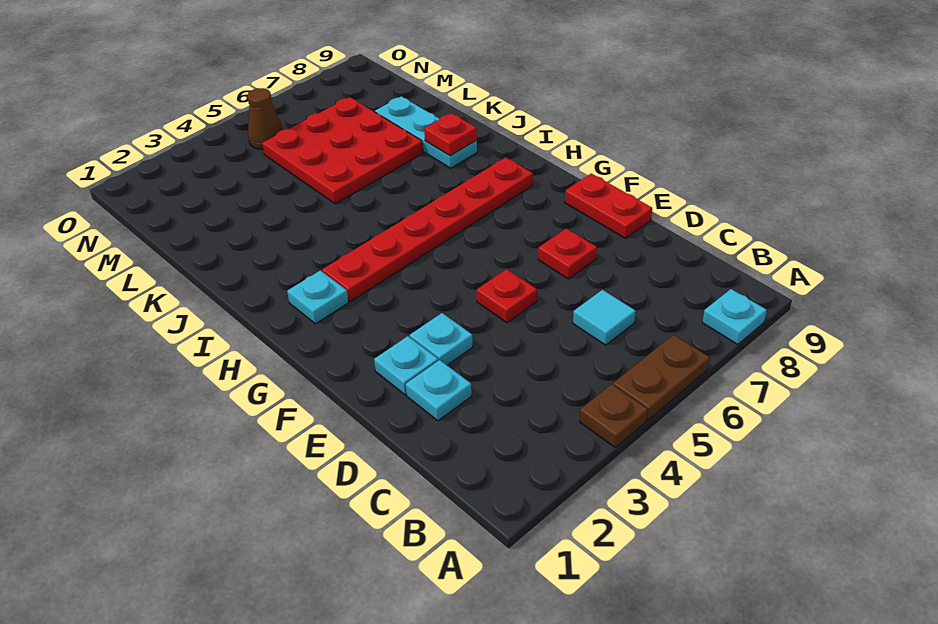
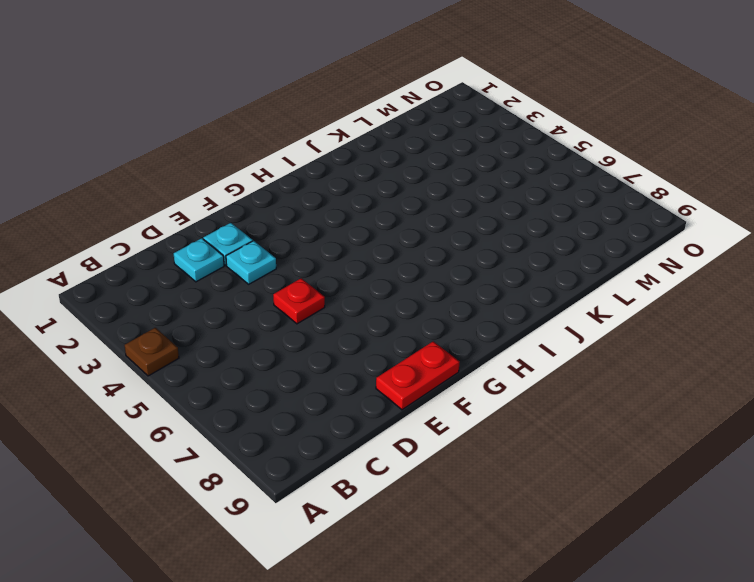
none -> brown 1x2 plate [613,335,710,420]
none -> cyan 1x1 plate [702,289,767,344]
none -> cyan 1x1 tile [573,290,636,345]

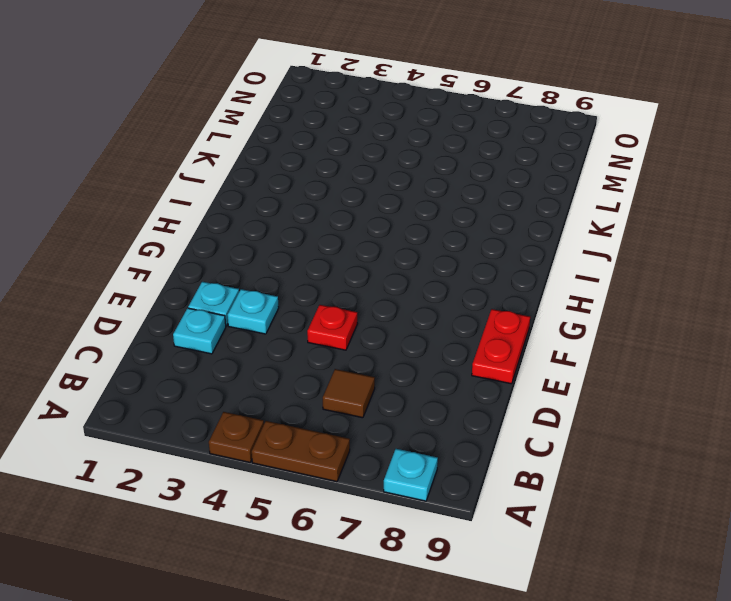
brown 1x1 tile [323,369,375,418] -> cyan 1x1 tile [573,290,636,345]
none -> red 1x1 plate [538,229,597,279]
none -> cyan 1x1 plate [287,270,349,324]
none -> red 1x6 plate [322,157,533,301]

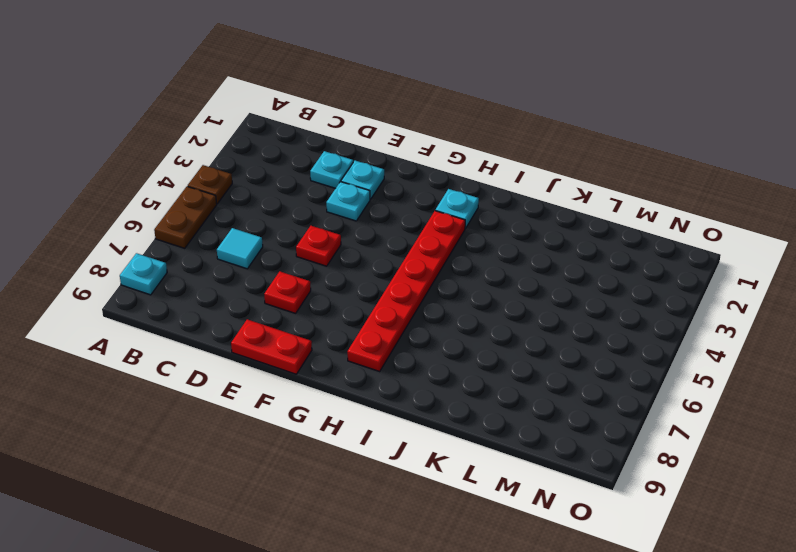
none -> cyan 1x3 plate [375,96,477,168]
none -> red 3x3 plate [262,97,423,204]
none -> brown 1x1 cone [247,88,283,150]

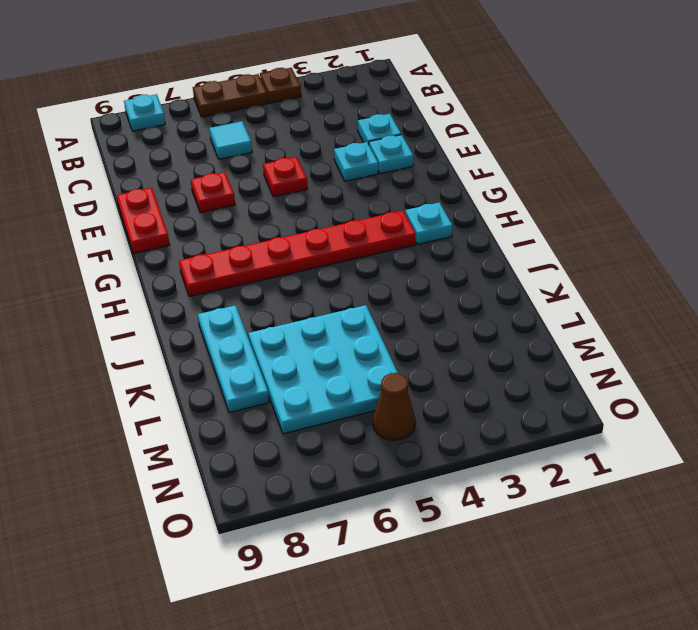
cyan 3x3 plate [248,305,398,434] -> red 3x3 plate [262,97,423,204]
none -> red 1x1 plate [424,113,477,156]

